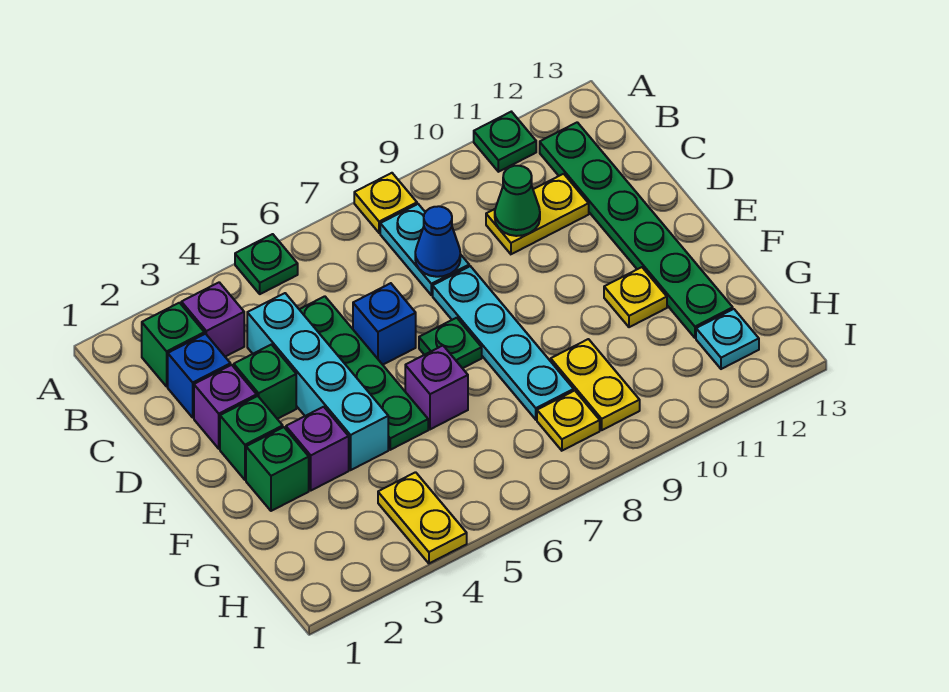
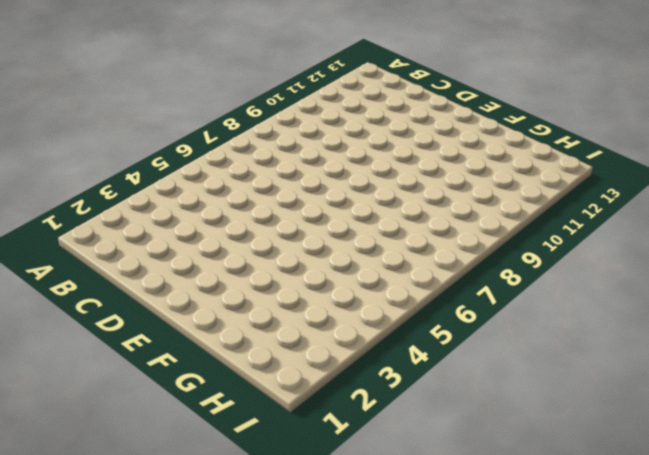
none -> green 1x1 plate [235,234,298,294]
none -> yellow 1x1 plate [354,173,417,233]
none -> green 1x1 plate [474,112,536,172]

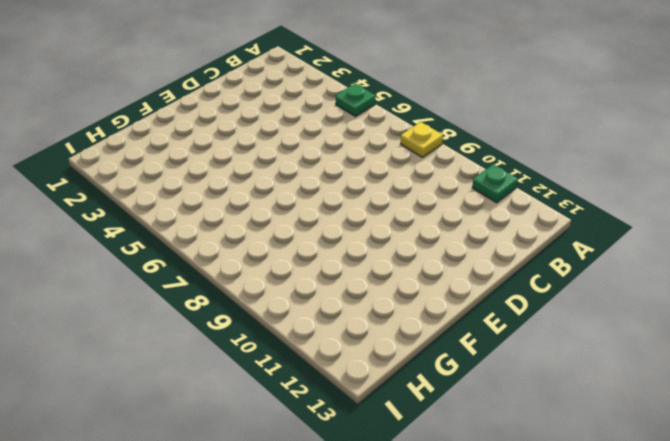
none -> green 1x1 brick [142,303,204,386]
none -> purple 1x1 brick [181,282,244,357]
none -> cyan 1x2 plate [380,204,469,295]

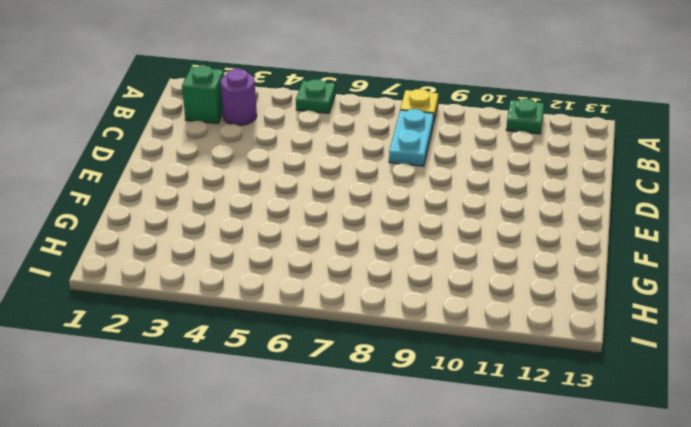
purple 1x1 round brick [221,69,257,125] -> purple 1x1 brick [181,282,244,357]
none -> green 1x6 plate [540,122,733,338]
none -> blue 1x1 brick [168,334,231,417]
none -> cyan 1x4 brick [247,293,388,470]

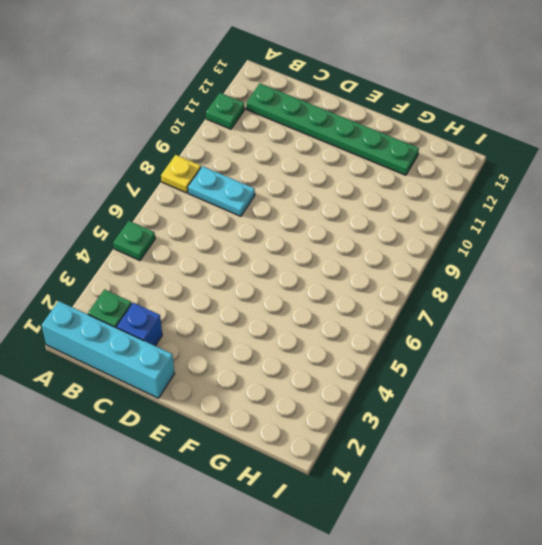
cyan 1x4 brick [42,301,174,398] -> cyan 1x4 brick moved to [247,293,388,470]
none -> purple 1x1 brick [181,282,244,357]
none -> green 1x4 plate [299,296,428,450]
none -> yellow 1x2 plate [486,174,589,254]

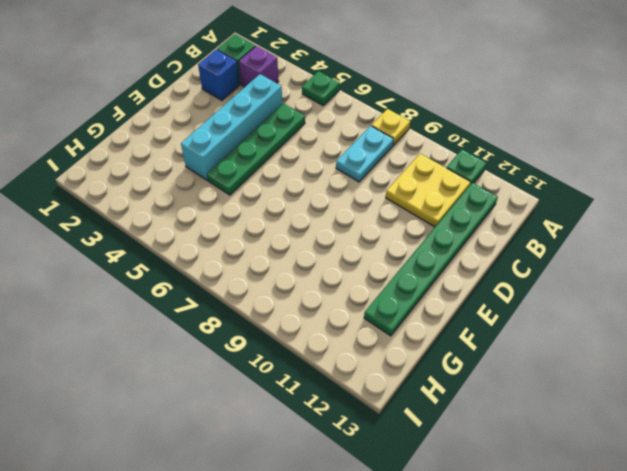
yellow 2x2 plate [386,154,471,227] -> yellow 1x2 plate [486,174,589,254]
none -> purple 1x1 brick [194,365,257,449]
none -> green 1x1 brick [234,345,296,419]
none -> blue 1x1 brick [353,283,416,365]

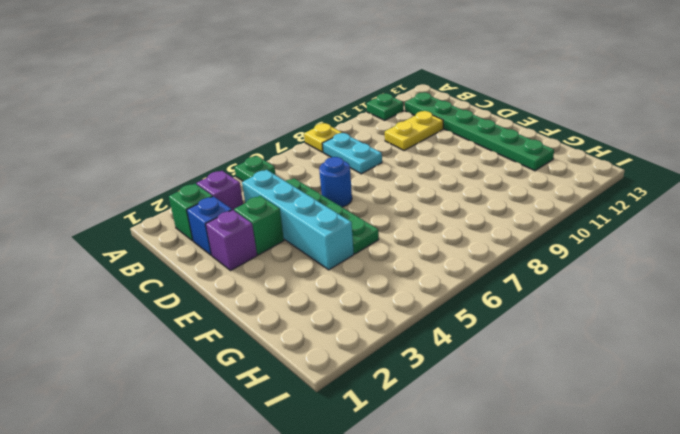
blue 1x1 round brick [319,157,352,207] -> blue 1x1 brick [353,283,416,365]
none -> cyan 1x4 plate [433,266,574,420]
none -> green 1x1 brick [220,396,283,480]
none -> green 1x1 plate [419,318,482,368]

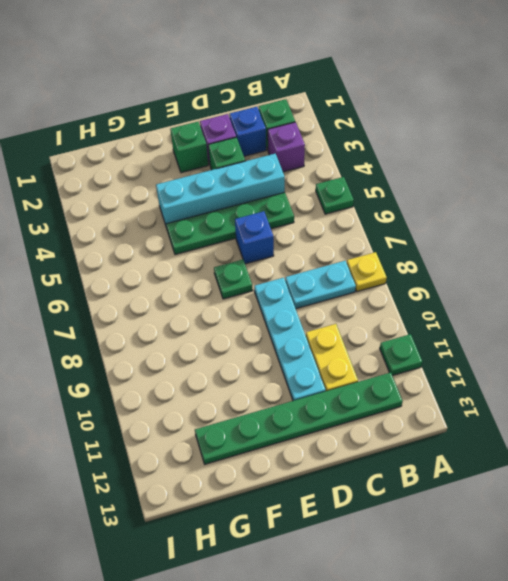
cyan 1x4 plate [254,278,326,401] -> cyan 1x4 plate turned to [433,266,574,420]
none -> green 1x1 brick [246,427,309,511]
none -> purple 1x1 brick [286,407,349,490]
none -> purple 1x1 brick [405,346,468,429]

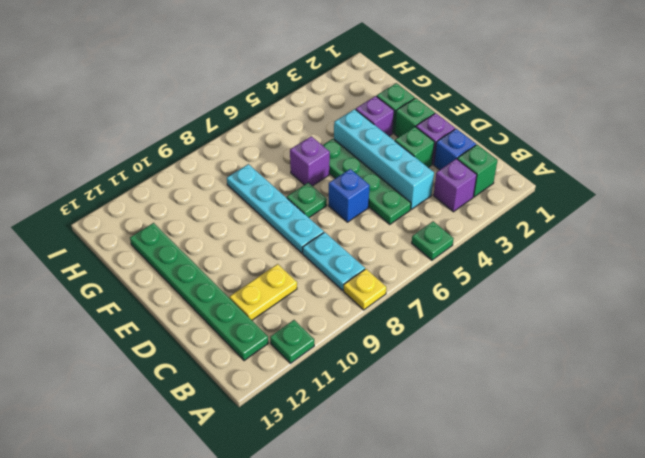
none -> yellow 1x1 plate [604,267,667,327]
none -> yellow 1x2 plate [551,339,640,430]
none -> yellow 1x2 plate [378,472,467,563]

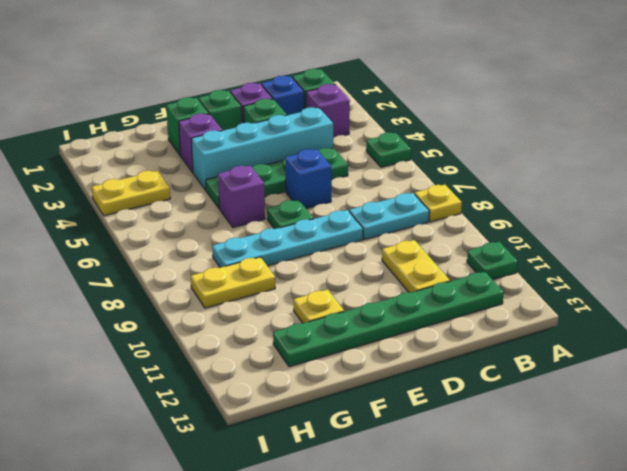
none -> yellow 1x1 plate [537,391,600,451]
none -> cyan 1x1 plate [696,309,759,369]
none -> blue 1x1 cone [415,206,460,277]

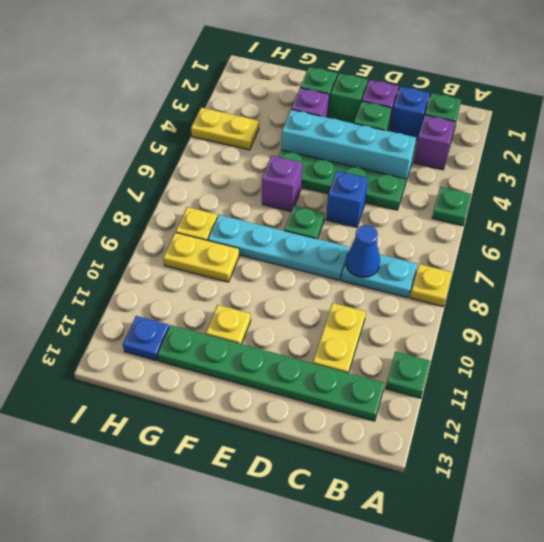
blue 1x1 plate [123,316,169,361] -> cyan 1x1 plate [696,309,759,369]
none -> green 1x1 cone [495,166,540,236]

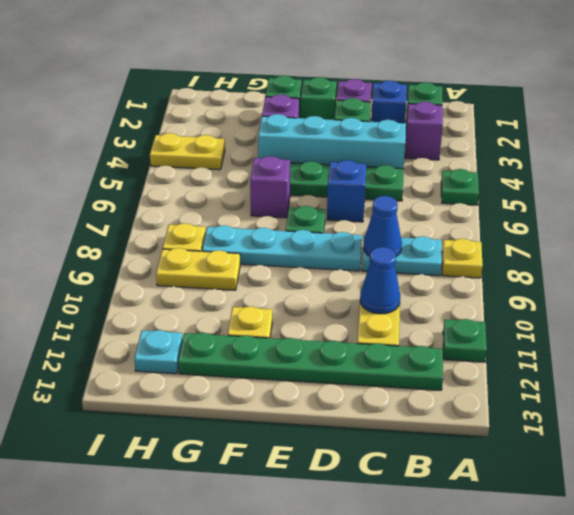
blue 1x1 cone [360,247,401,314] -> green 1x1 cone [495,166,540,236]

